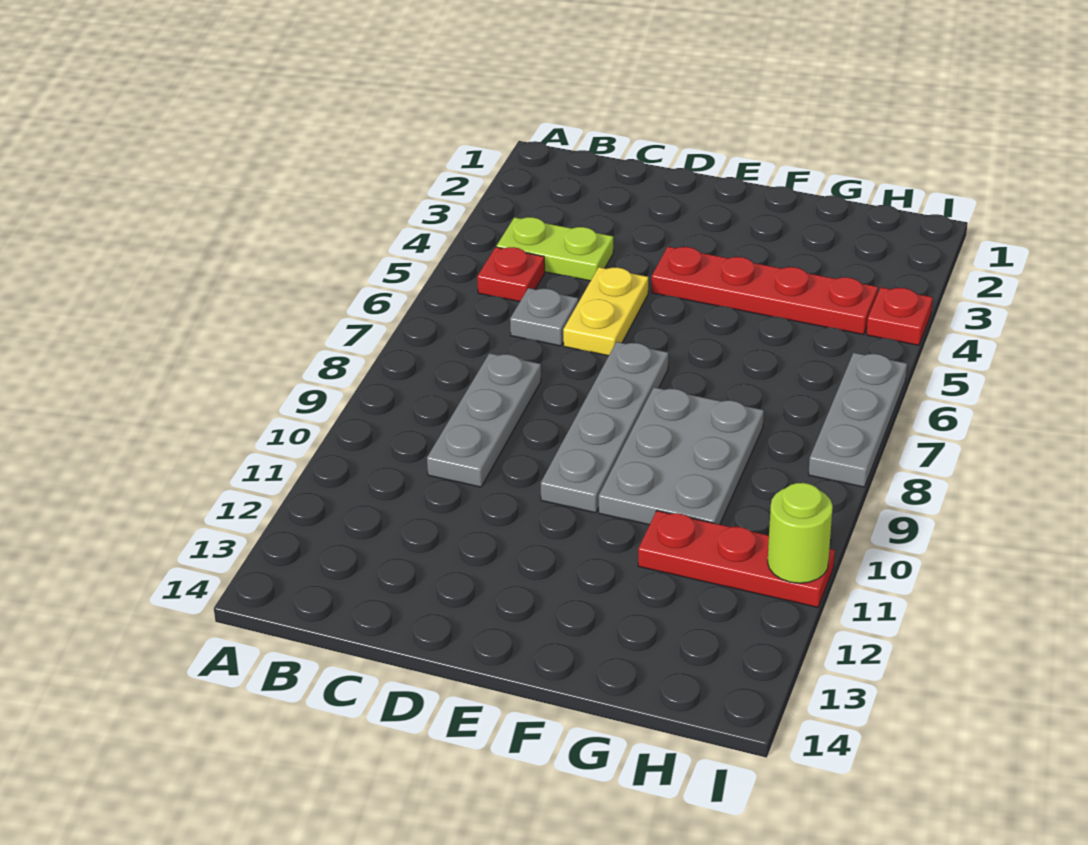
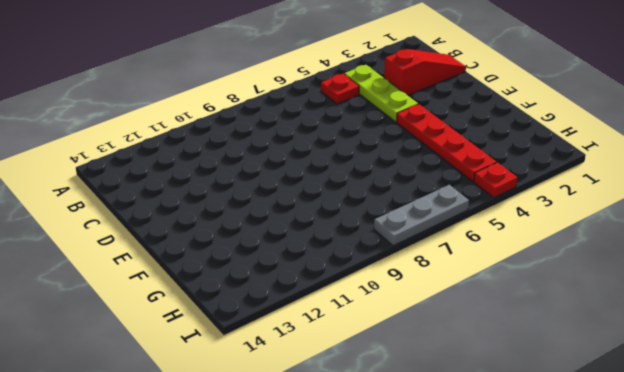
lime 1x3 plate [344,65,418,122] -> lime 1x2 plate [497,217,613,281]
red 1x3 slope [384,49,466,96] -> none
none -> grey 1x1 plate [510,288,578,346]
none -> grey 1x3 plate [427,353,541,487]
none -> yellow 1x2 plate [563,267,648,356]

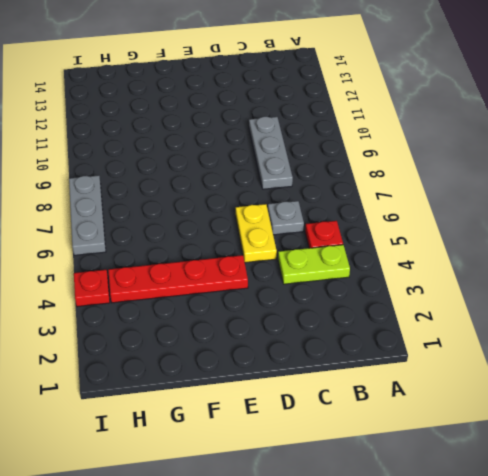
none -> grey 1x4 plate [541,342,668,513]
none -> grey 2x3 plate [599,387,764,525]
none -> red 1x3 plate [638,511,835,607]

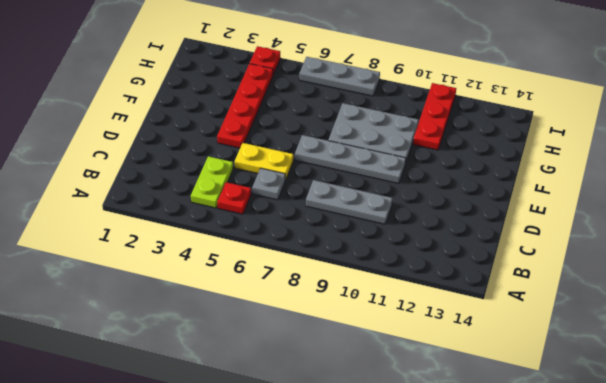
none -> lime 1x1 round brick [768,483,833,583]

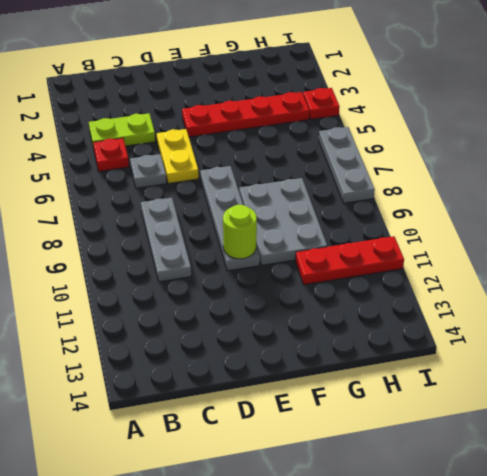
lime 1x1 round brick [223,205,257,259] -> lime 1x1 round brick moved to [768,483,833,583]

